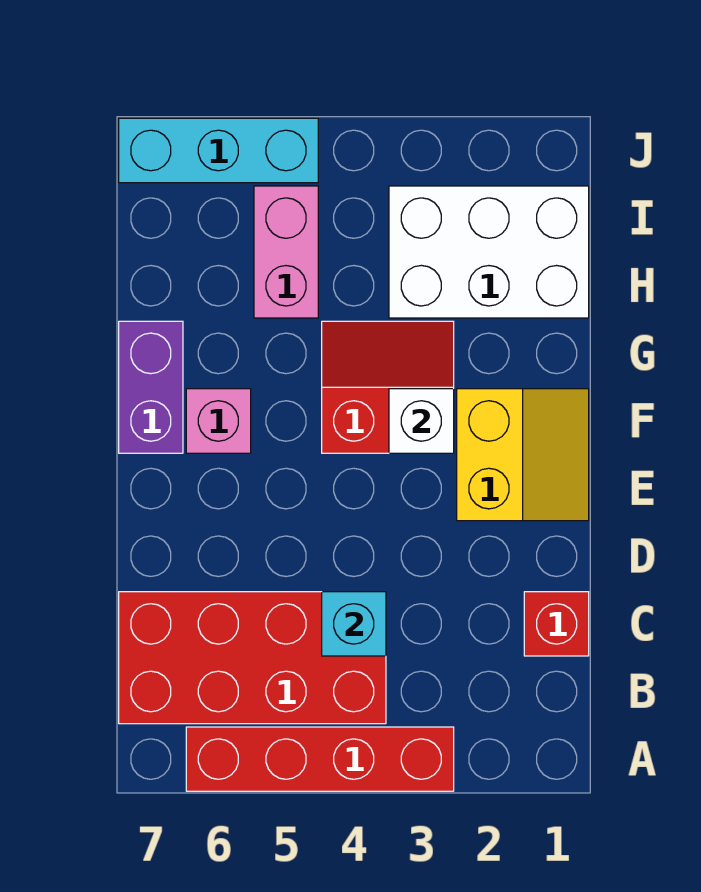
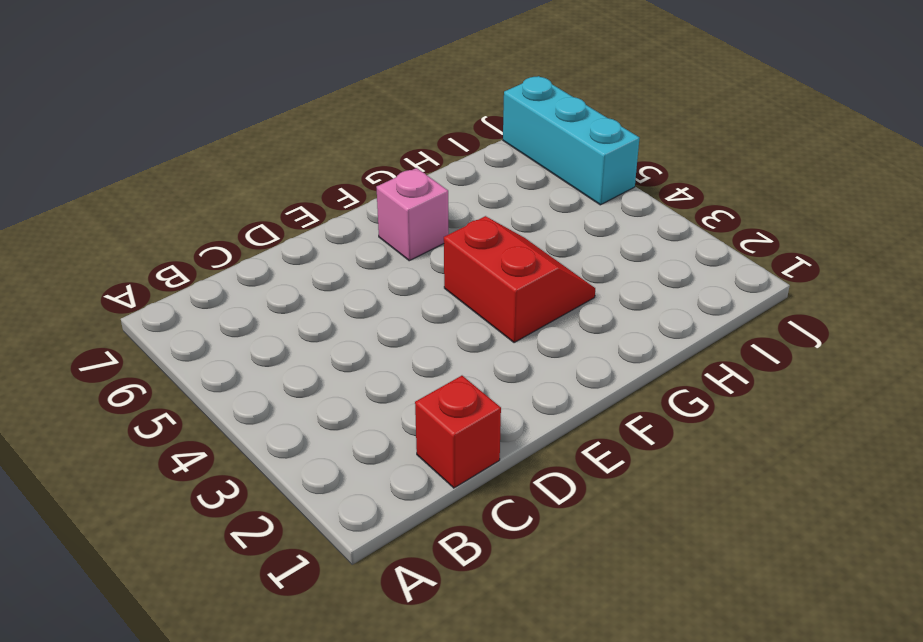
none -> red 1x4 brick [186,727,454,791]
none -> red 2x4 brick [119,592,386,724]
none -> yellow 2x2 slope [457,389,589,521]

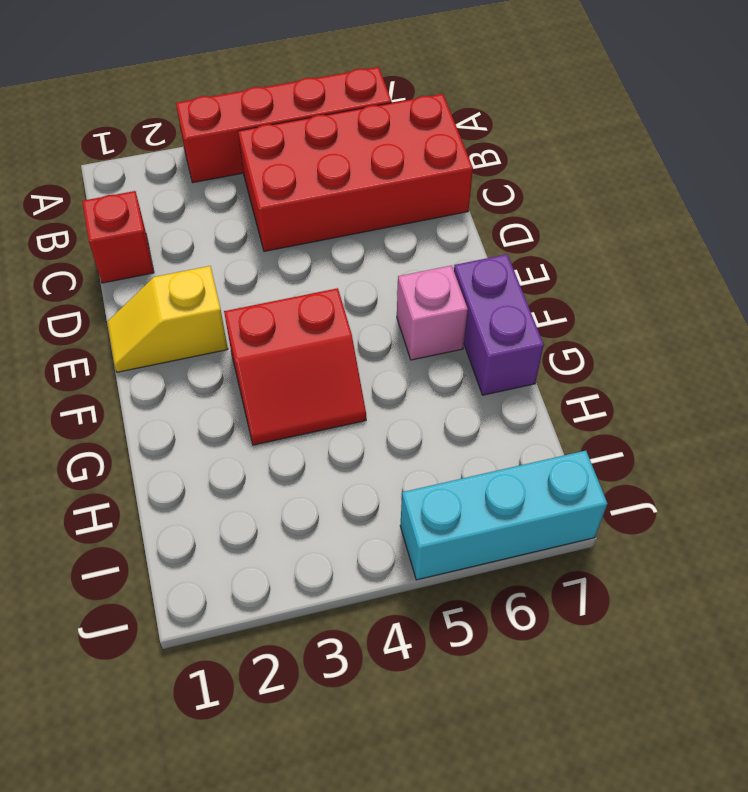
yellow 1x2 slope [107,266,228,372] -> yellow 2x2 slope [457,389,589,521]
none -> white 2x3 brick [389,186,589,318]
none -> pink 1x2 brick [254,186,318,318]
none -> cyan 1x1 brick [322,592,386,656]

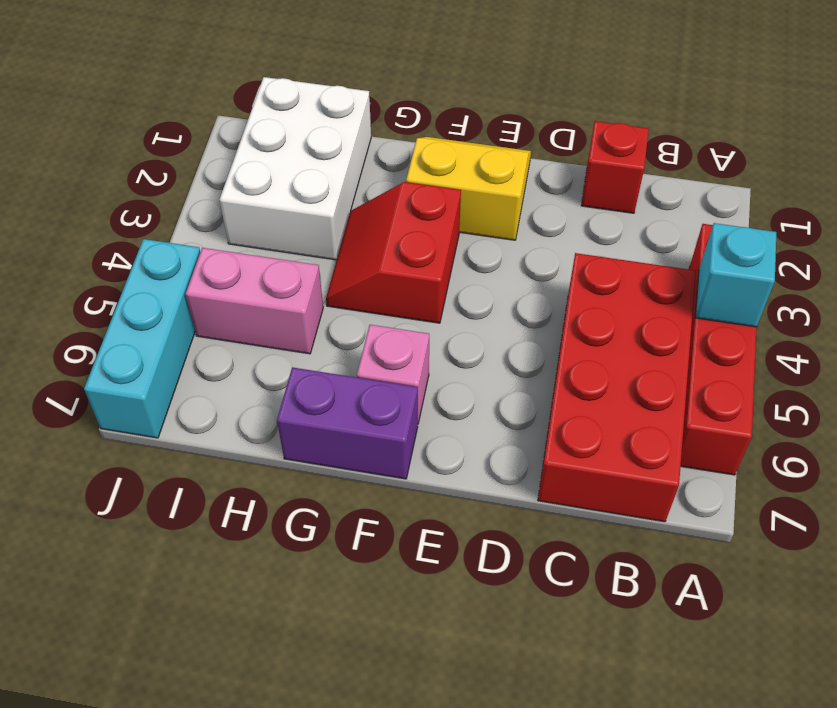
cyan 1x1 brick [695,223,776,327] -> cyan 1x1 brick moved to [322,592,386,656]
none -> white 1x1 brick [389,389,454,453]

